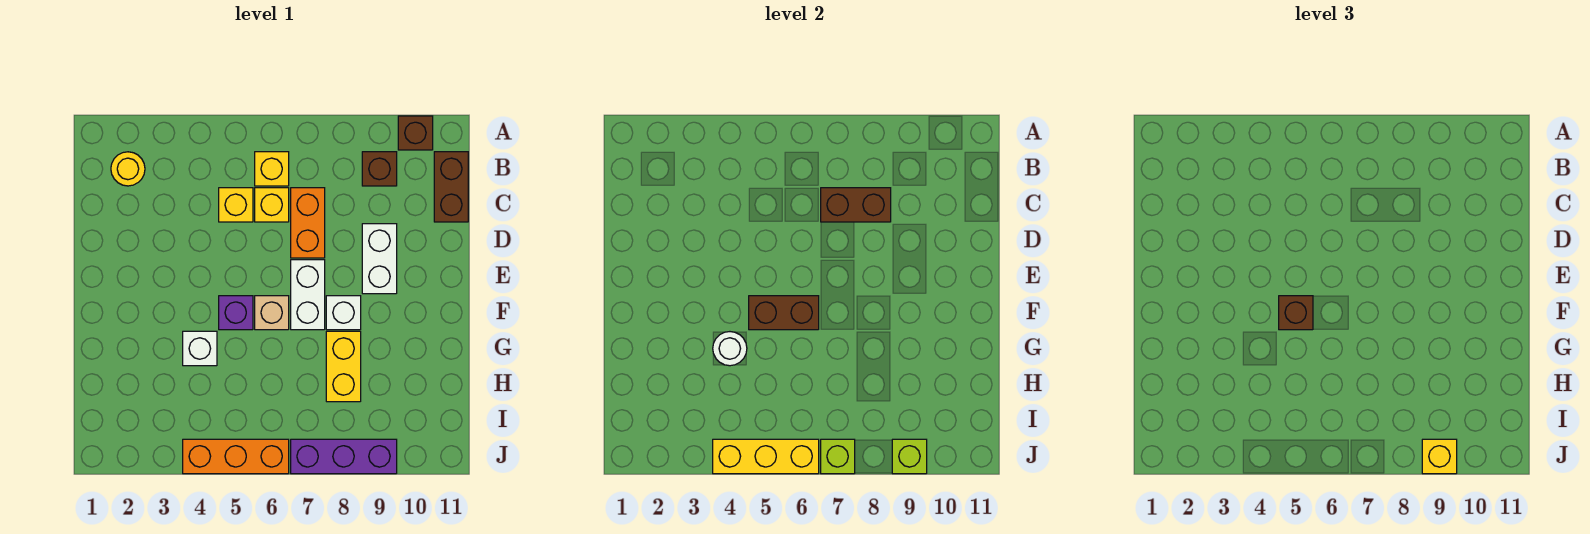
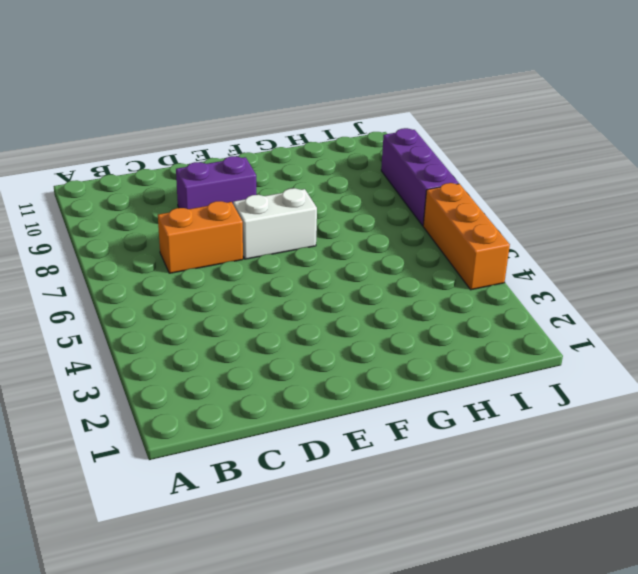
purple 1x2 brick [176,156,256,209] -> white 1x2 brick [362,224,397,294]
none -> brown 1x1 brick [398,116,433,150]
none -> yellow 1x1 round brick [111,152,145,186]
none -> yellow 1x1 brick [255,152,289,186]

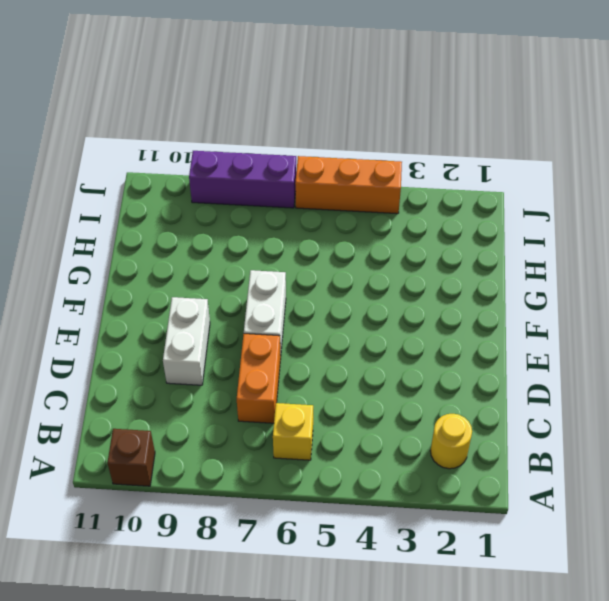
none -> brown 1x1 brick [362,152,397,186]
none -> brown 1x2 brick [434,152,468,222]
none -> yellow 1x1 brick [219,188,253,222]

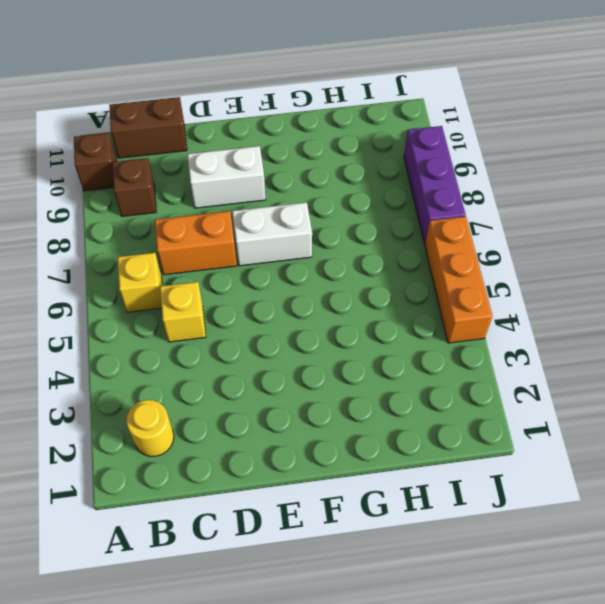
none -> yellow 1x1 brick [255,188,289,222]
none -> purple 1x1 brick [219,296,253,330]
none -> tan 1x1 brick [255,296,289,330]

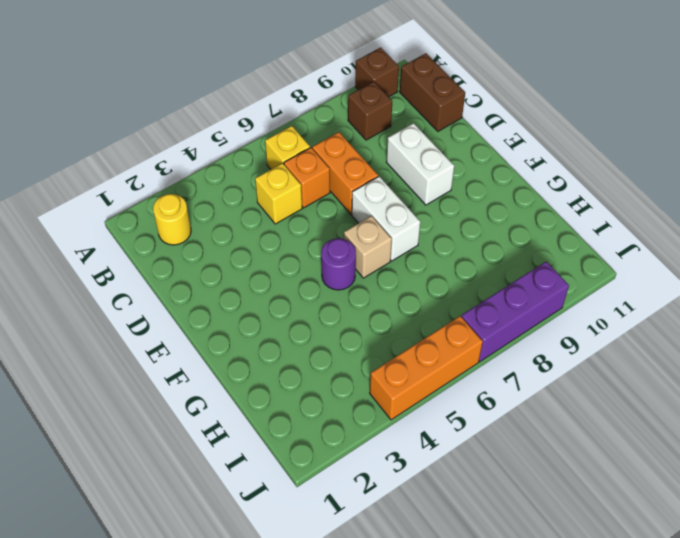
orange 1x1 brick [284,148,330,208] -> yellow 1x1 brick [255,188,289,222]
purple 1x1 round brick [321,238,356,290] -> purple 1x1 brick [219,296,253,330]
none -> white 1x1 brick [326,296,361,330]
none -> white 1x1 brick [183,331,217,366]
none -> yellow 1x2 brick [326,331,361,402]

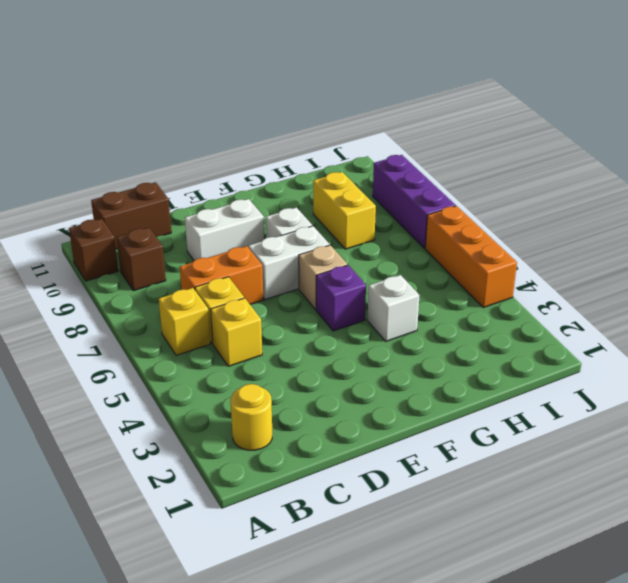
yellow 1x2 brick [313,172,376,249] -> yellow 1x2 brick turned to [326,331,361,402]
none -> brown 1x2 brick [821,188,891,222]
none -> brown 1x2 brick [749,296,819,330]
none -> white 1x1 round brick [713,332,747,366]

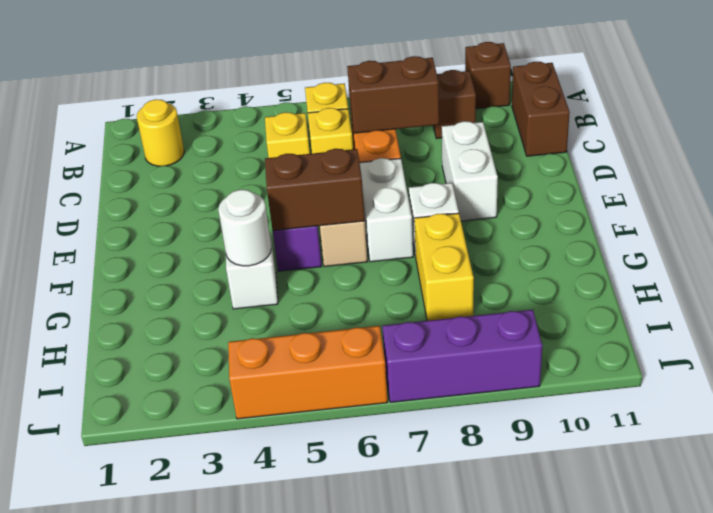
none -> yellow 1x3 brick [713,439,819,474]
none -> lime 1x1 brick [821,439,855,474]
none -> lime 1x1 brick [892,439,927,474]

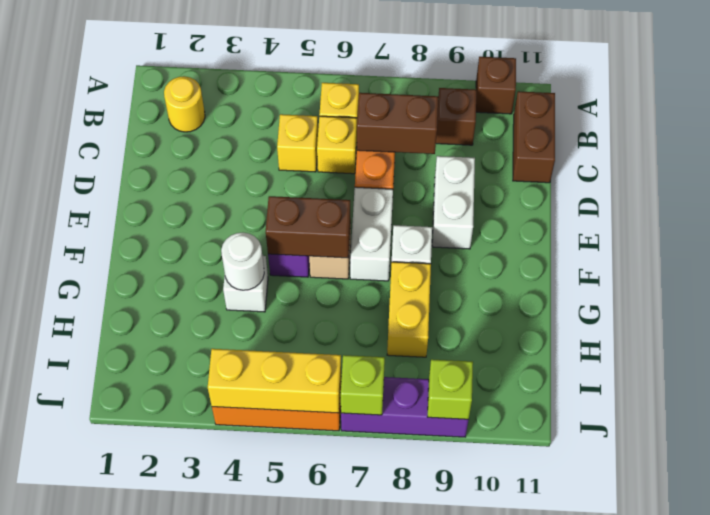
none -> brown 1x1 brick [1279,296,1313,330]
none -> yellow 1x1 brick [1422,439,1457,474]

